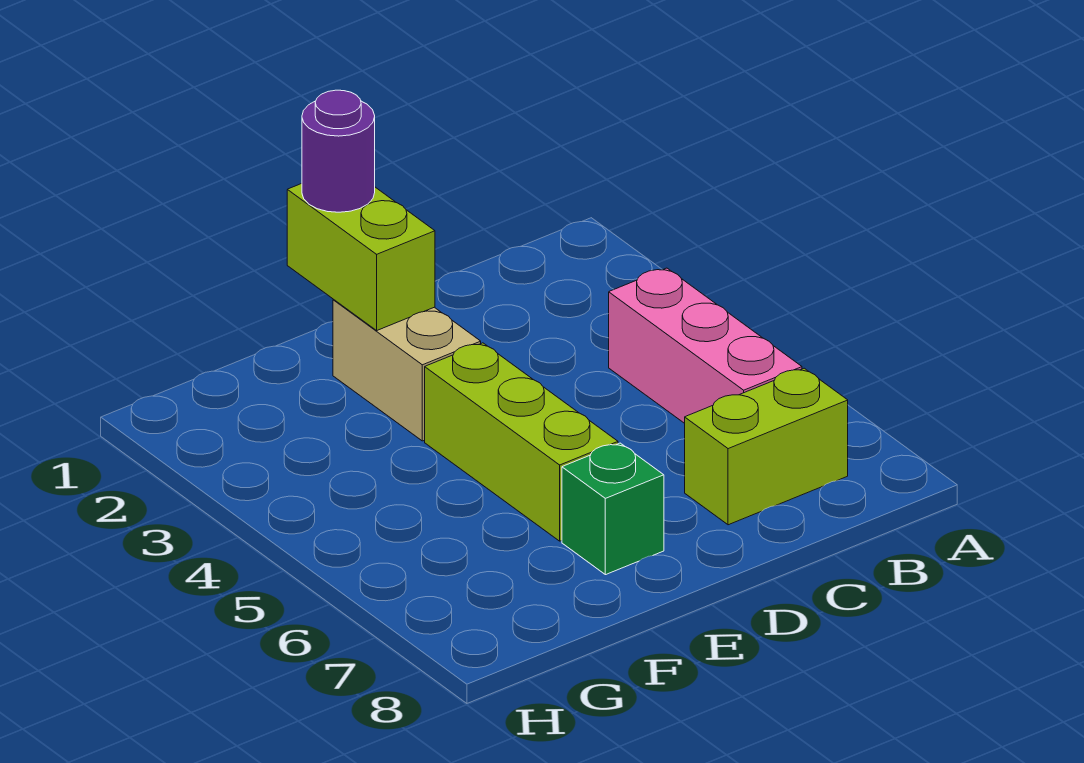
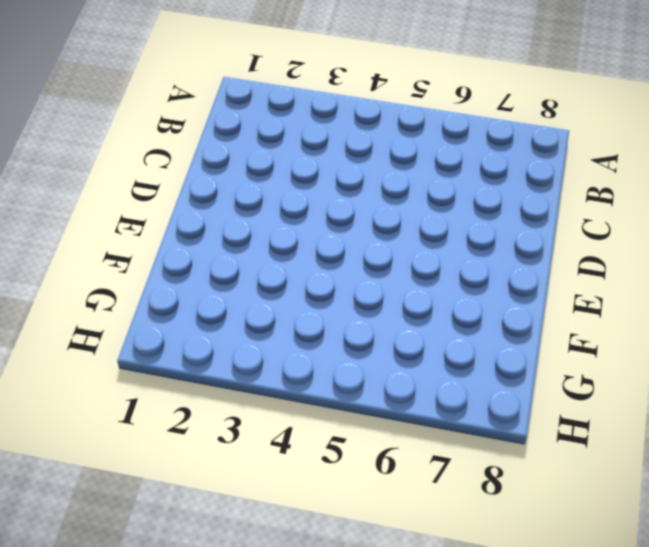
none -> pink 1x3 brick [609,268,802,423]
none -> lime 1x2 brick [685,368,848,525]

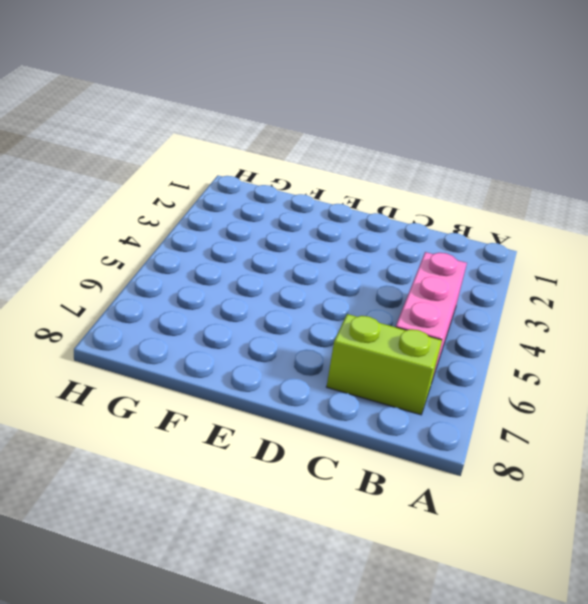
none -> tan 1x2 brick [333,300,481,441]
none -> lime 1x3 brick [425,343,618,541]

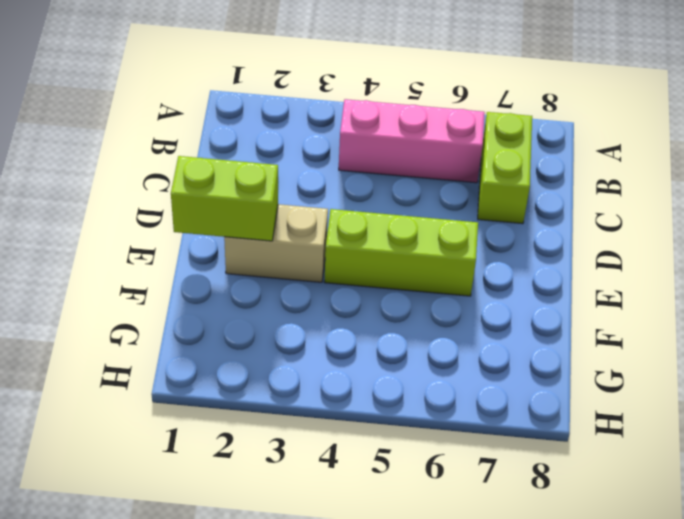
none -> green 1x1 brick [562,443,664,575]
none -> purple 1x1 round brick [302,90,375,212]

